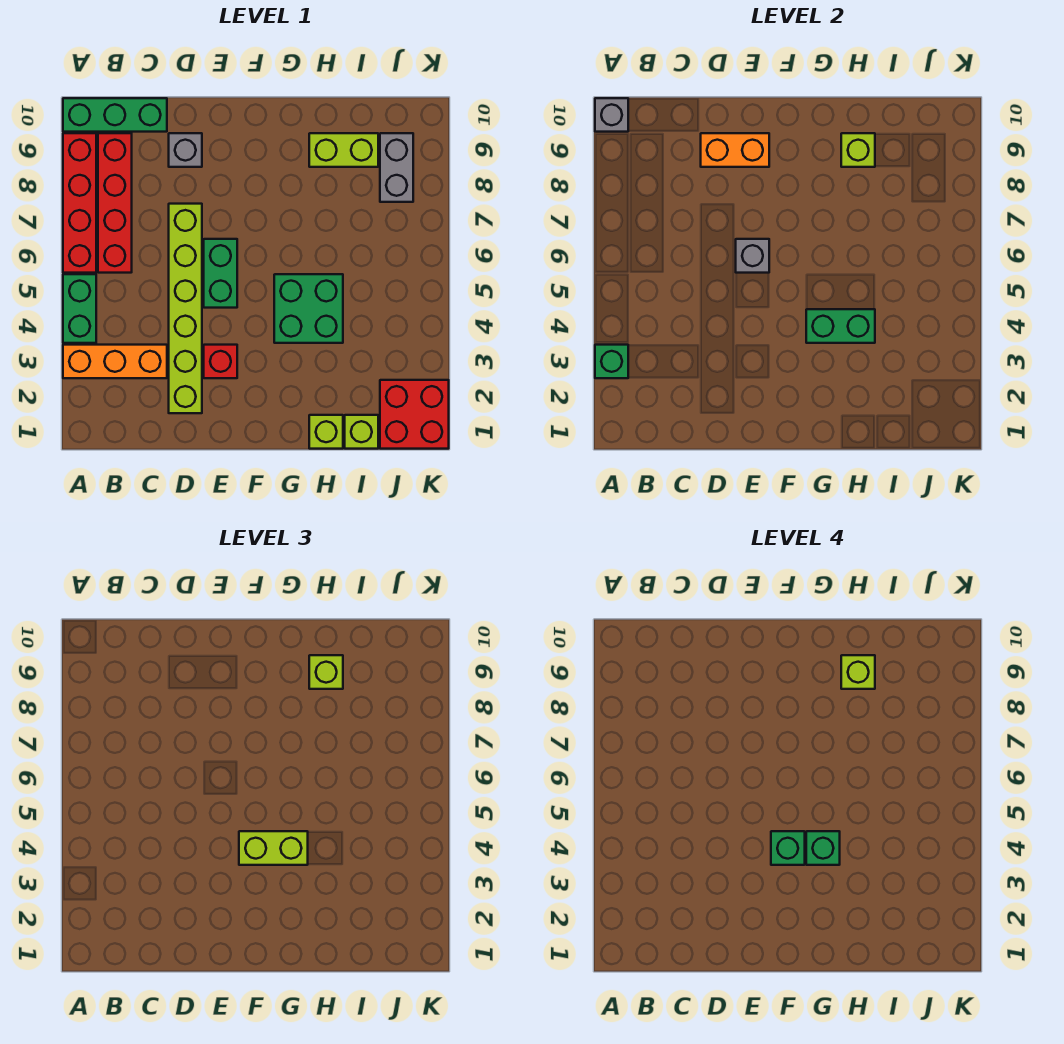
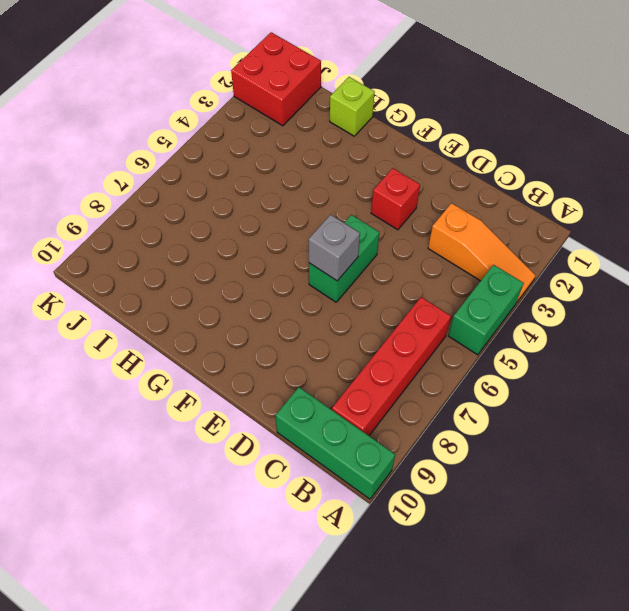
orange 1x3 slope [428,203,536,303] -> orange 1x3 brick [63,345,167,378]
none -> red 1x4 brick [63,133,96,273]
none -> lime 1x6 brick [169,204,202,413]
none -> grey 1x1 brick [169,133,202,167]

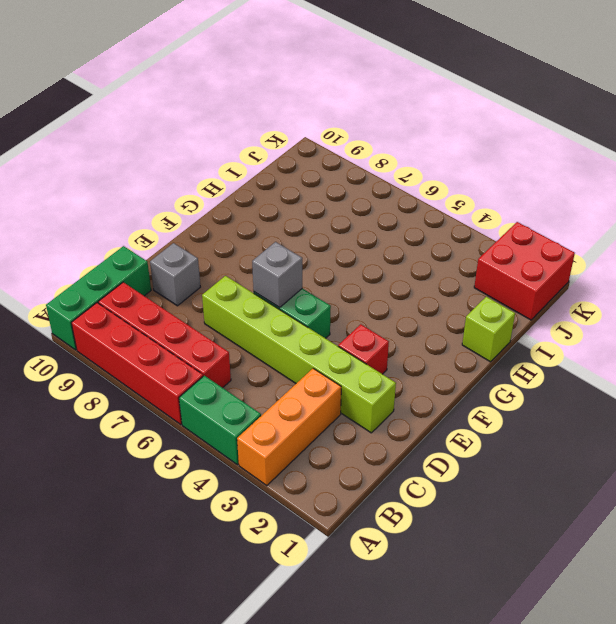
none -> green 2x2 brick [274,274,343,343]
none -> lime 1x2 brick [309,133,378,167]
none -> lime 1x1 brick [345,415,378,449]

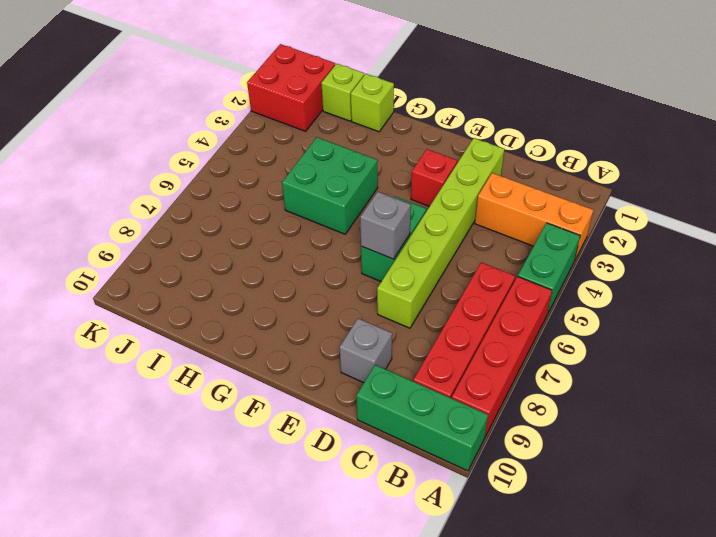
none -> lime 1x2 brick [309,133,378,167]
none -> grey 1x2 brick [380,133,413,202]
none -> green 1x1 brick [595,345,628,378]

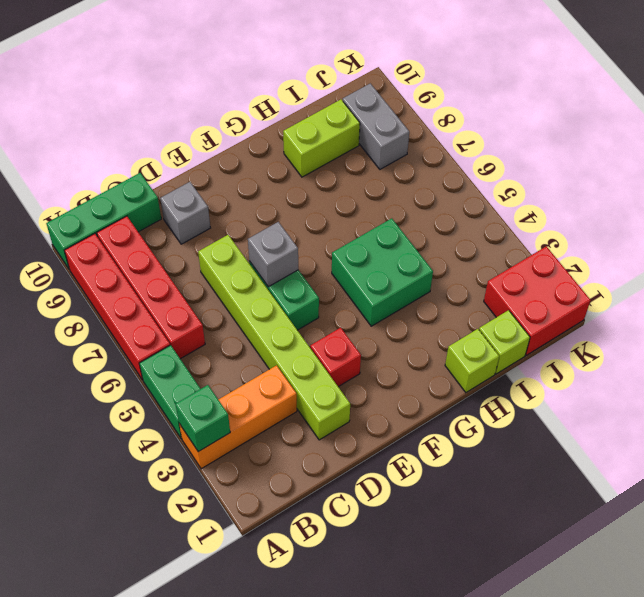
none -> grey 1x1 brick [595,98,628,132]
none -> orange 1x2 brick [701,133,769,167]
none -> green 1x2 brick [806,309,875,343]

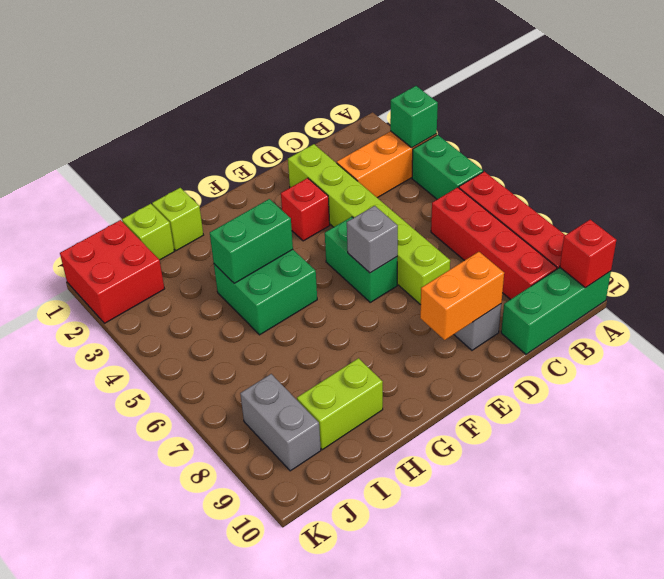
red 1x1 brick [560,220,616,288] -> grey 1x1 brick [595,98,628,132]
none -> lime 1x1 brick [841,133,875,167]
none -> lime 1x2 brick [239,831,308,865]
none -> lime 1x1 brick [309,655,343,689]

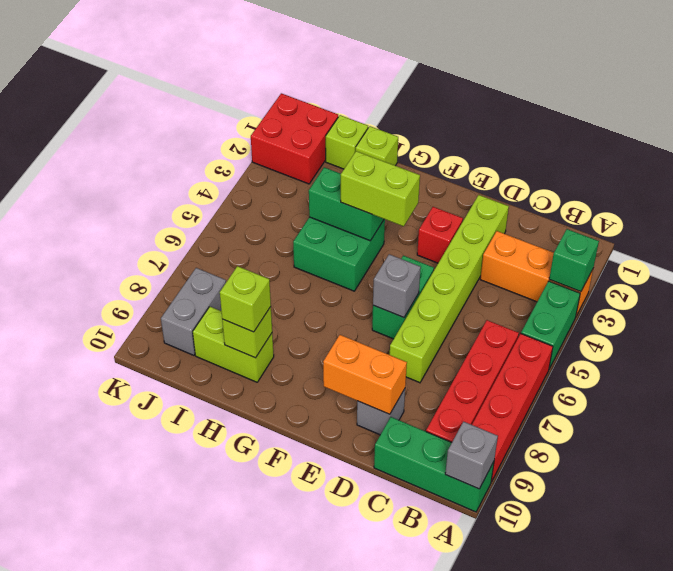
none -> green 1x1 brick [771,831,805,865]
none -> green 1x1 brick [806,831,840,865]
none -> lime 1x1 brick [841,655,875,689]

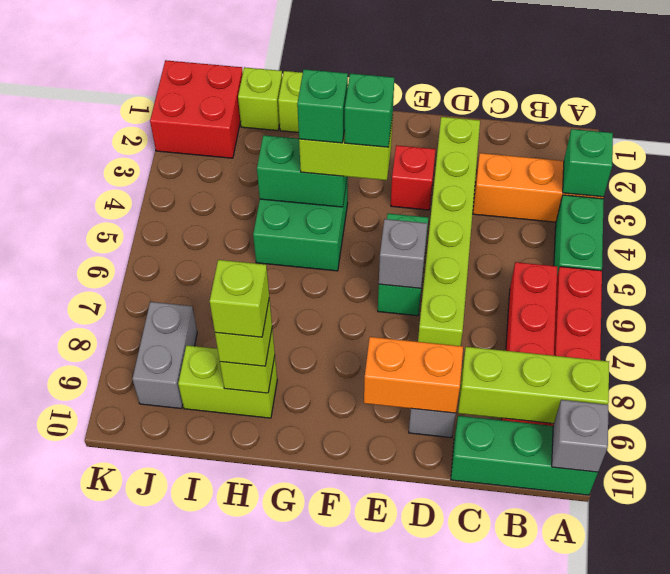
lime 1x3 brick [458,347,609,424] -> none

